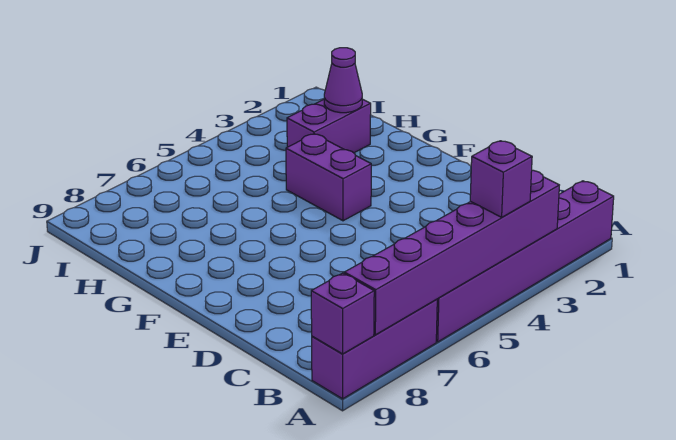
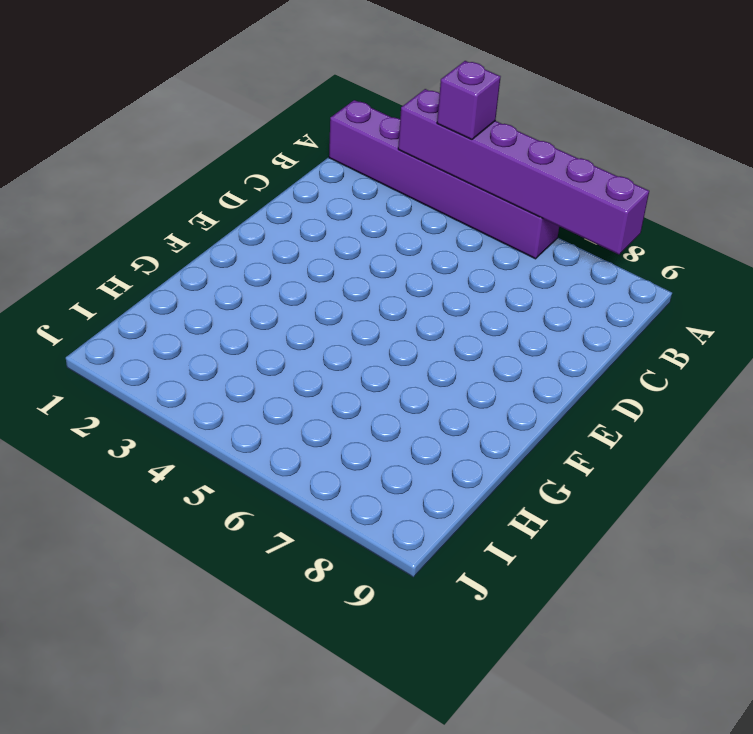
none -> purple 1x3 brick [312,299,437,399]
none -> purple 1x2 brick [286,134,371,221]

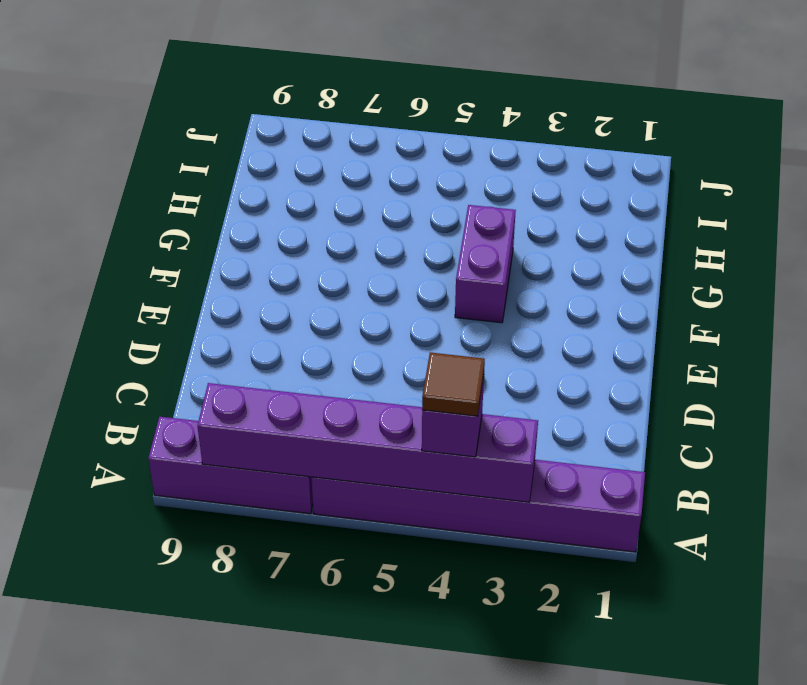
brown 1x1 tile [422,353,485,416] -> none
none -> purple 1x2 brick [287,99,371,153]
none -> purple 1x1 brick [311,273,374,354]

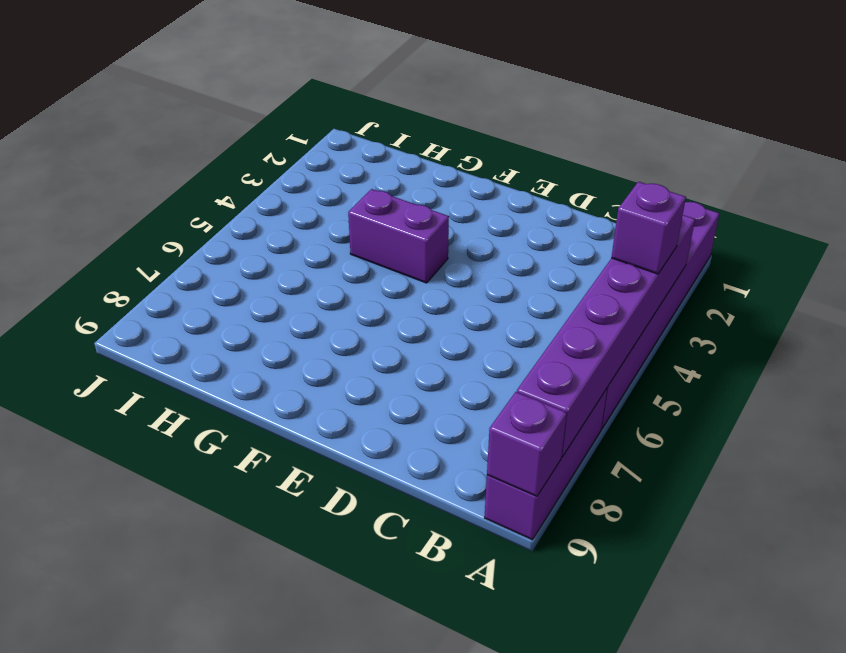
none -> purple 1x2 brick [287,99,371,153]
none -> purple 1x1 cone [324,48,362,113]

